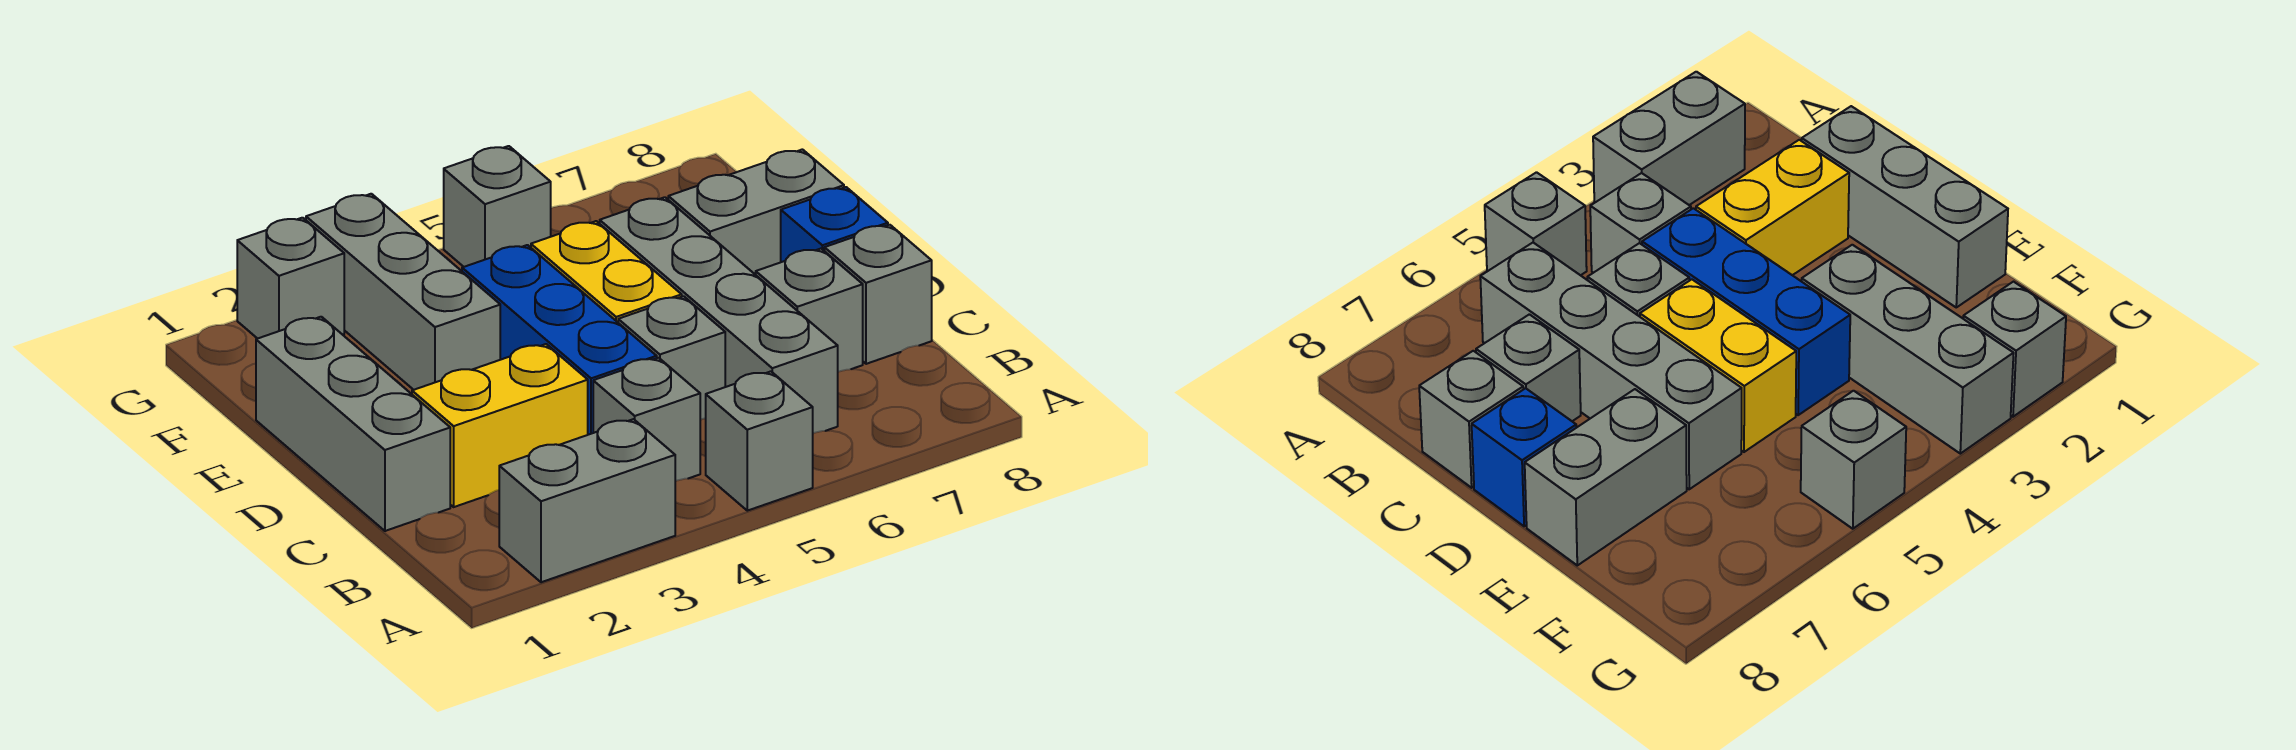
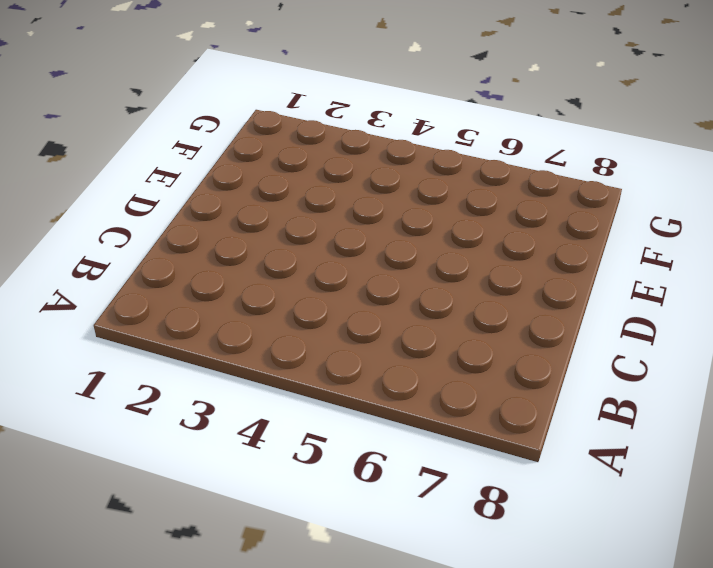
none -> grey 1x2 brick [499,419,675,582]
none -> grey 1x1 brick [706,371,813,511]
none -> grey 1x1 brick [593,358,700,481]

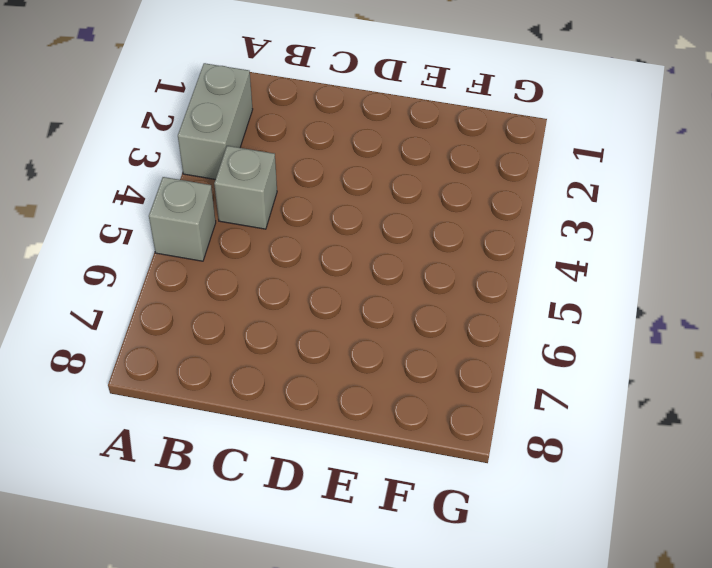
none -> grey 1x4 brick [600,197,838,433]
none -> grey 1x3 brick [256,317,450,531]
none -> yellow 1x2 brick [412,344,588,507]

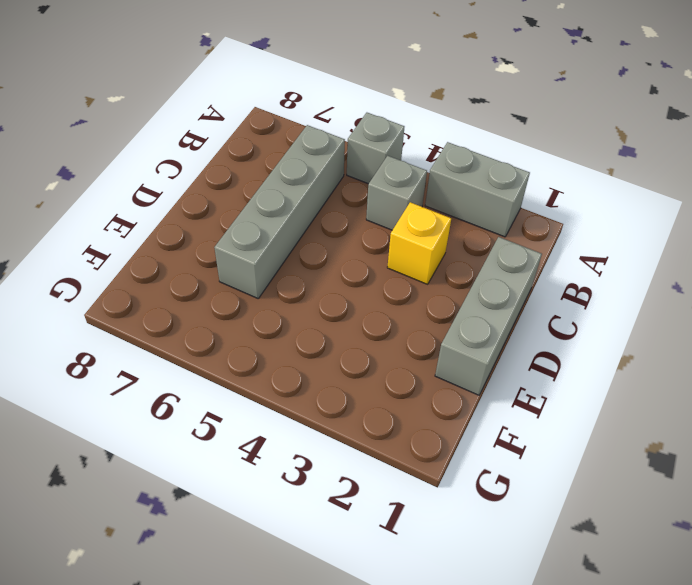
yellow 1x1 brick [387,202,451,284] -> yellow 1x2 brick [412,344,588,507]
none -> blue 1x3 brick [462,245,657,435]
none -> grey 1x1 brick [618,296,725,420]
none -> grey 1x1 brick [756,249,863,372]

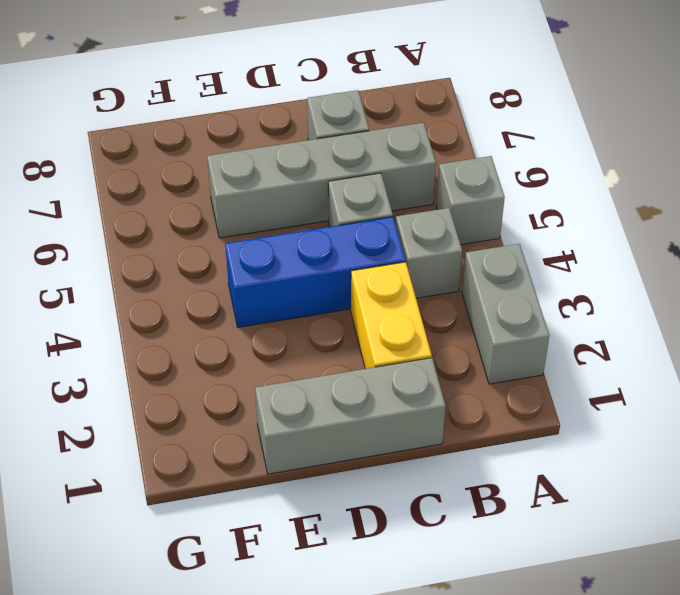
none -> grey 1x1 brick [824,225,932,364]
none -> yellow 1x2 brick [531,221,682,322]
none -> blue 1x1 brick [781,187,888,262]

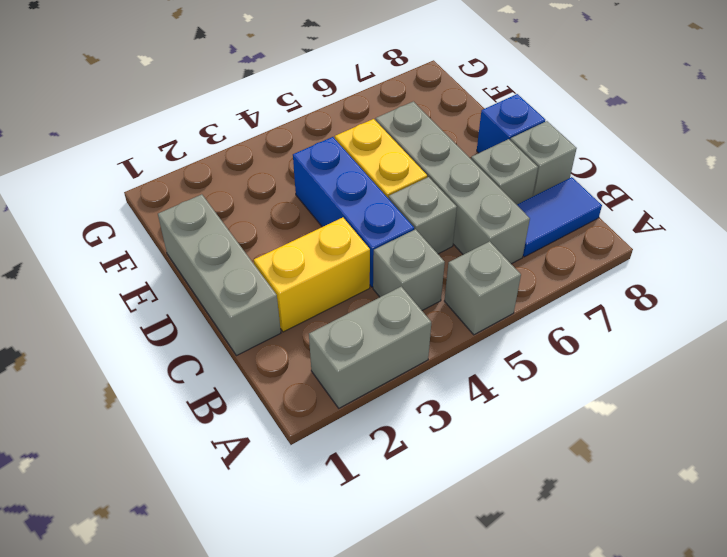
blue 1x2 tile [517,177,602,257] -> none
none -> grey 1x3 brick [306,194,500,390]
none -> grey 1x2 brick [668,149,844,275]
none -> grey 1x1 brick [237,218,344,339]

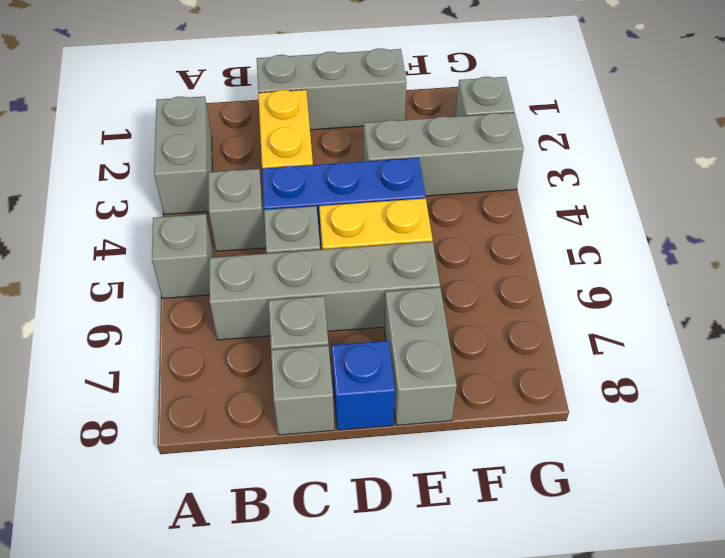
none -> grey 1x1 brick [444,146,551,267]

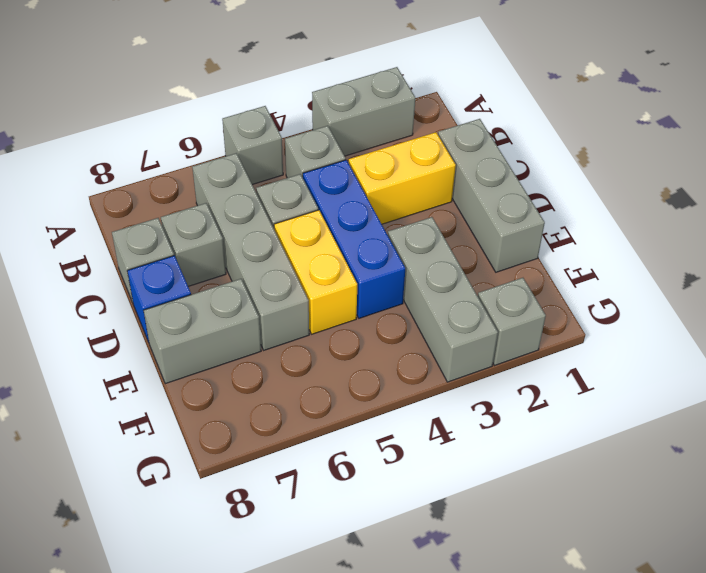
none -> grey 1x1 brick [444,146,551,267]

